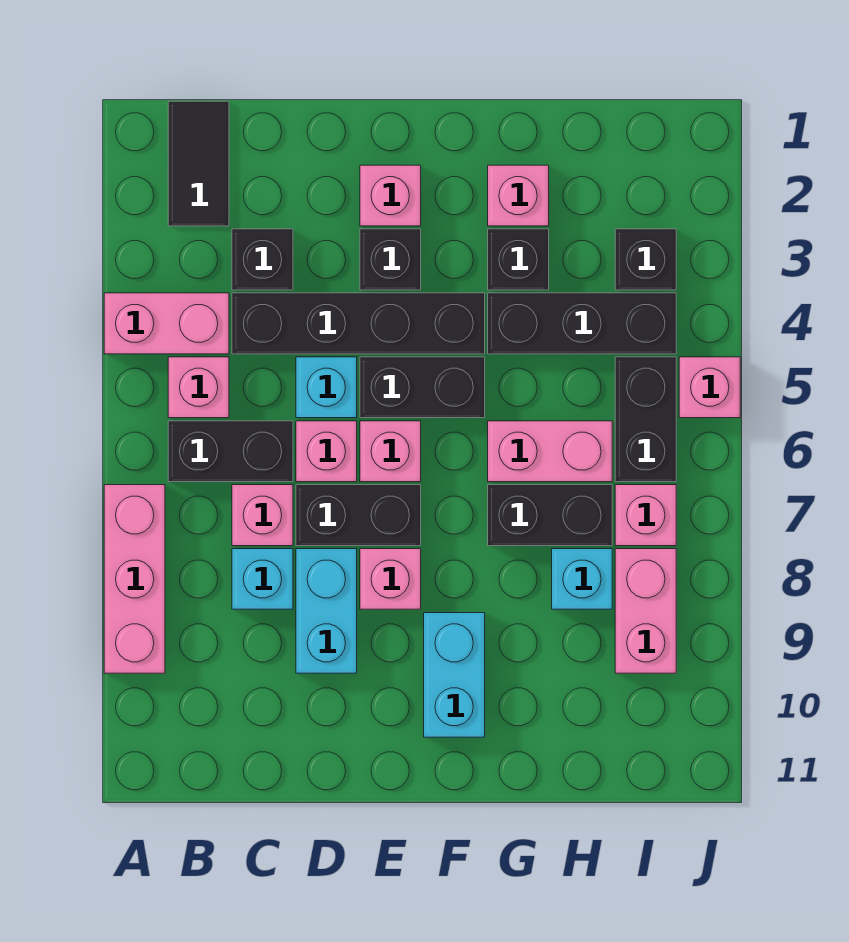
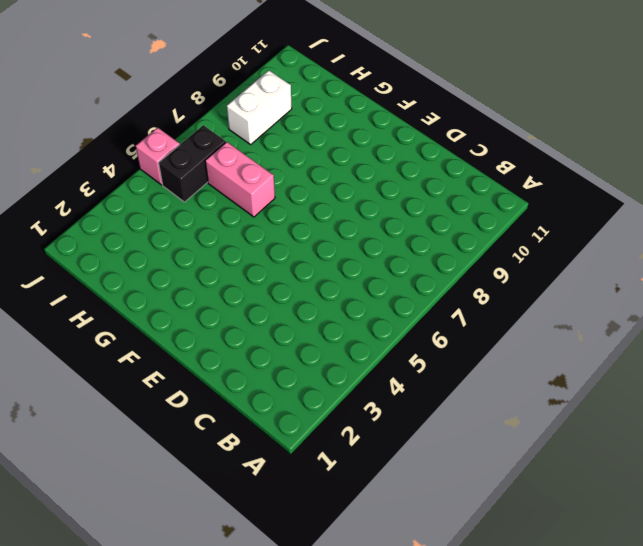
white 1x2 brick [227,70,292,145] -> pink 1x2 brick [615,549,676,673]
none -> pink 1x2 brick [104,293,229,354]
none -> pink 1x3 brick [104,485,165,673]
none -> black 1x2 tile [168,101,229,226]
none -> pink 1x1 brick [168,357,229,418]

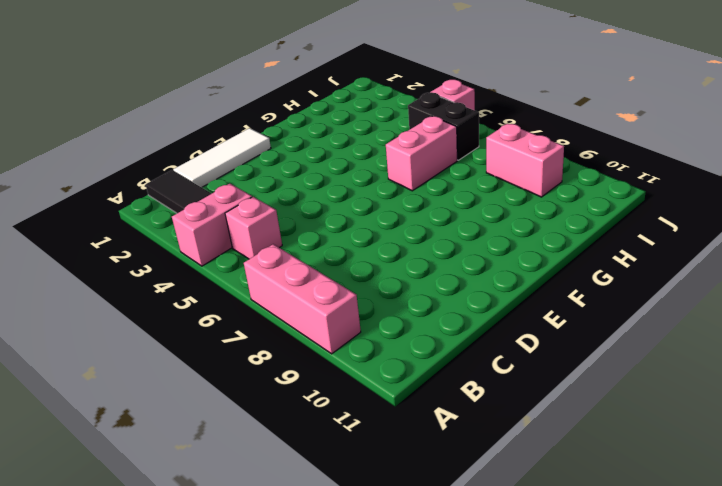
white 1x3 tile [173,128,271,187] -> none
none -> black 1x2 brick [168,421,293,482]
none -> black 1x1 brick [232,229,293,290]
none -> black 1x4 brick [232,293,485,354]
none -> pink 1x1 brick [232,485,293,546]

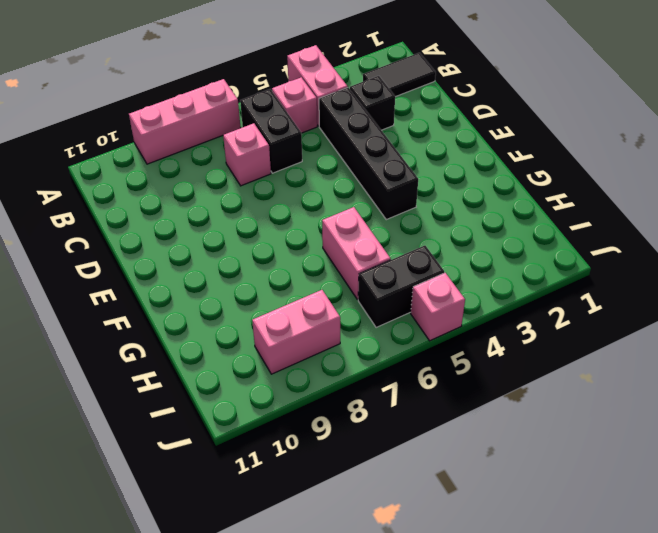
none -> cyan 1x1 brick [232,549,293,609]
none -> cyan 1x1 brick [296,357,357,418]
none -> pink 1x1 brick [296,421,357,482]
none -> black 1x2 brick [296,485,421,546]

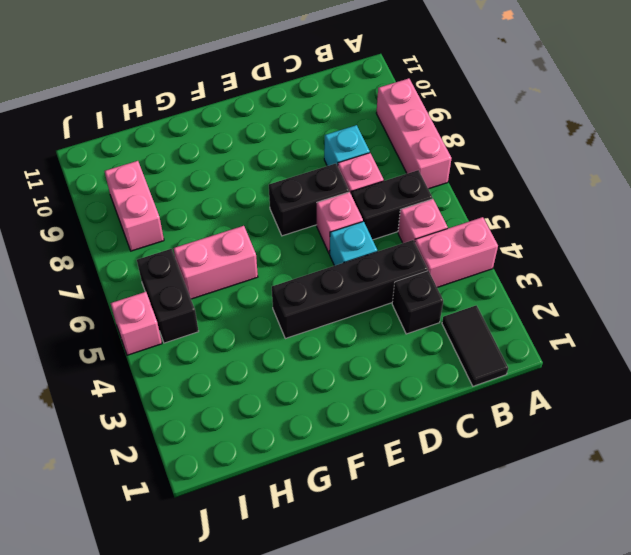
none -> cyan 1x2 brick [296,549,357,673]
none -> pink 1x1 brick [360,165,421,226]
none -> black 1x1 brick [360,229,421,290]
none -> black 1x2 brick [360,357,485,418]

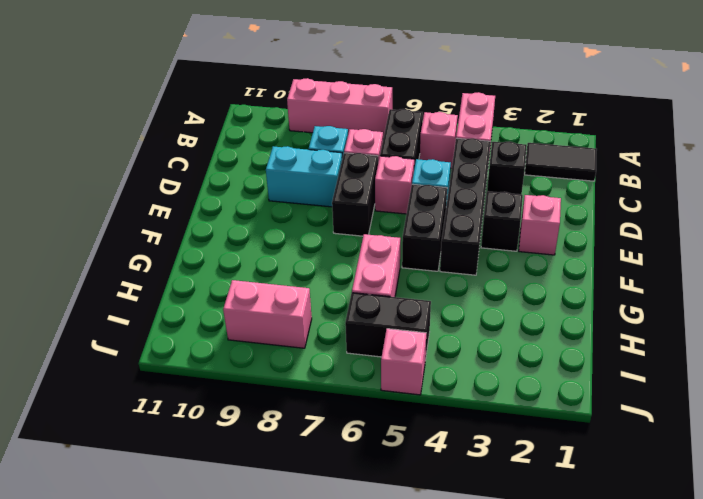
none -> pink 1x1 brick [360,421,421,482]
none -> pink 1x1 brick [360,549,421,609]
none -> cyan 1x2 brick [424,613,485,737]
none -> pink 1x1 brick [488,165,549,226]

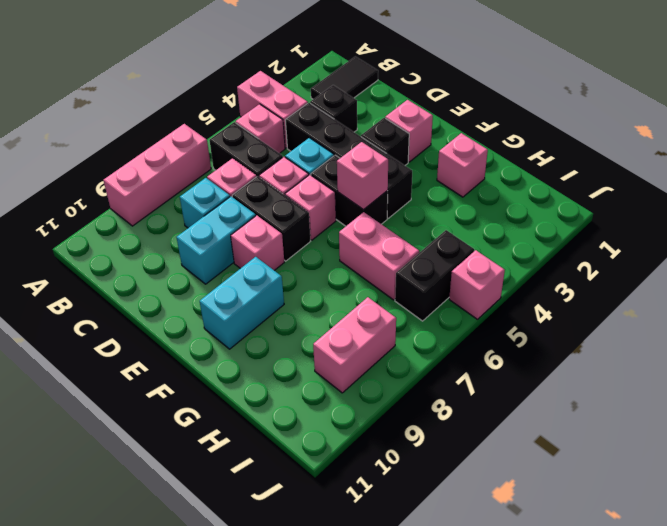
pink 1x1 brick [337,142,388,210] -> pink 1x1 brick moved to [615,485,676,546]
none -> black 1x1 brick [488,229,549,290]
none -> black 1x3 brick [488,293,676,354]
none -> black 1x2 brick [488,485,612,546]
none -> cyan 1x1 brick [552,549,612,609]

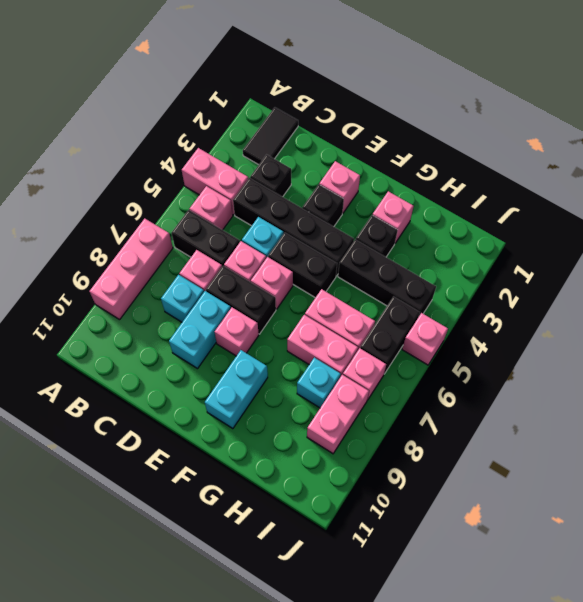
pink 1x2 brick [287,315,358,377] -> black 1x2 brick [488,485,612,546]
none -> black 1x1 brick [615,229,676,290]

